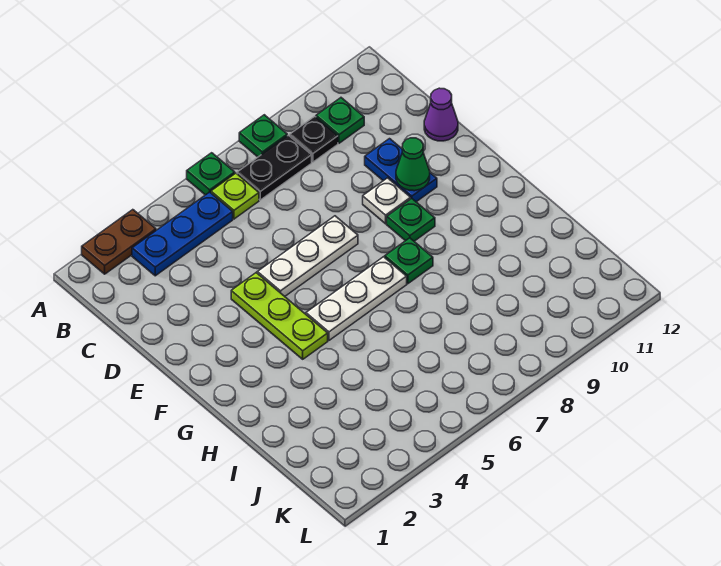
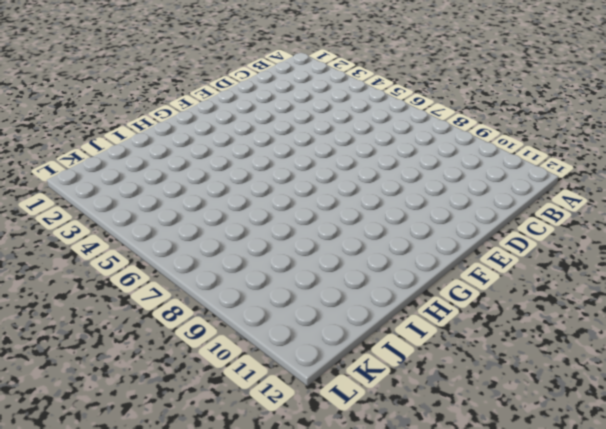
none -> brown 1x2 plate [82,210,156,274]
none -> green 1x1 plate [187,153,235,195]
none -> green 1x1 plate [239,115,287,157]

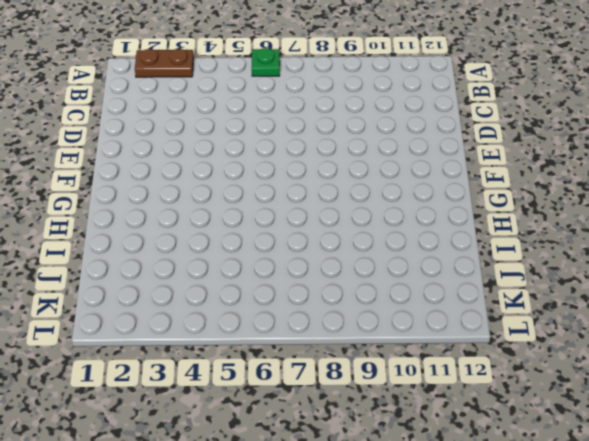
none -> green 1x1 plate [239,115,287,157]
none -> blue 1x3 plate [132,192,233,276]
none -> lime 1x1 plate [211,173,259,219]

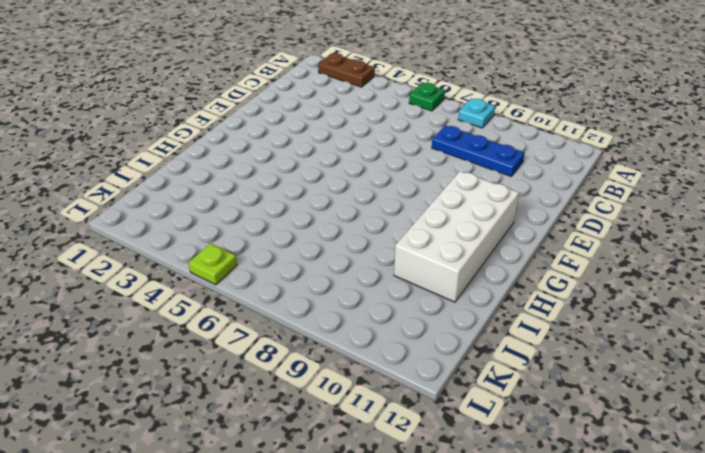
cyan 1x1 plate [458,98,495,128] -> green 1x1 plate [239,115,287,157]
blue 1x3 plate [432,125,525,176] -> blue 1x3 plate moved to [132,192,233,276]
white 2x4 brick [394,171,519,302] -> none
lime 1x1 plate [189,244,237,285] -> lime 1x1 plate moved to [211,173,259,219]
none -> black 1x2 plate [237,135,312,200]
none -> black 1x1 plate [290,116,338,162]
none -> green 1x1 plate [316,98,364,143]

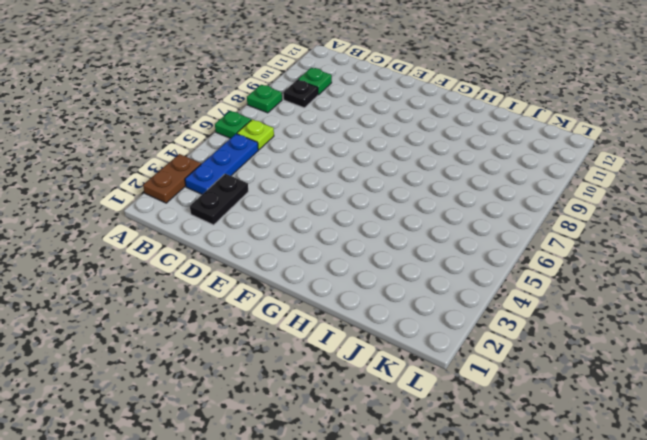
black 1x2 plate [190,174,248,225] -> black 1x2 plate moved to [237,135,312,200]
none -> blue 1x2 plate [365,139,437,202]
none -> purple 1x1 cone [424,88,458,141]
none -> lime 1x3 plate [231,273,328,359]

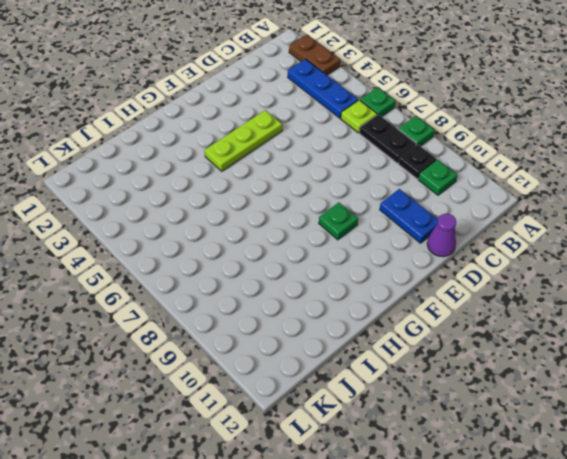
blue 1x2 plate [380,189,438,243] -> blue 1x2 plate turned to [365,139,437,202]
none -> white 1x3 plate [257,216,358,296]
none -> white 1x1 plate [363,178,411,224]
none -> white 1x3 plate [306,257,407,340]

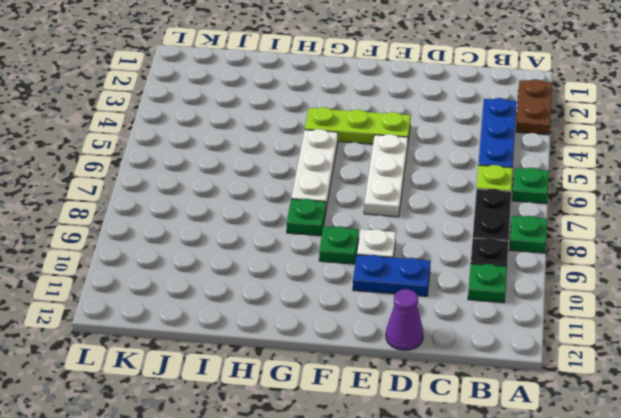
none -> green 1x1 cone [396,138,430,191]

